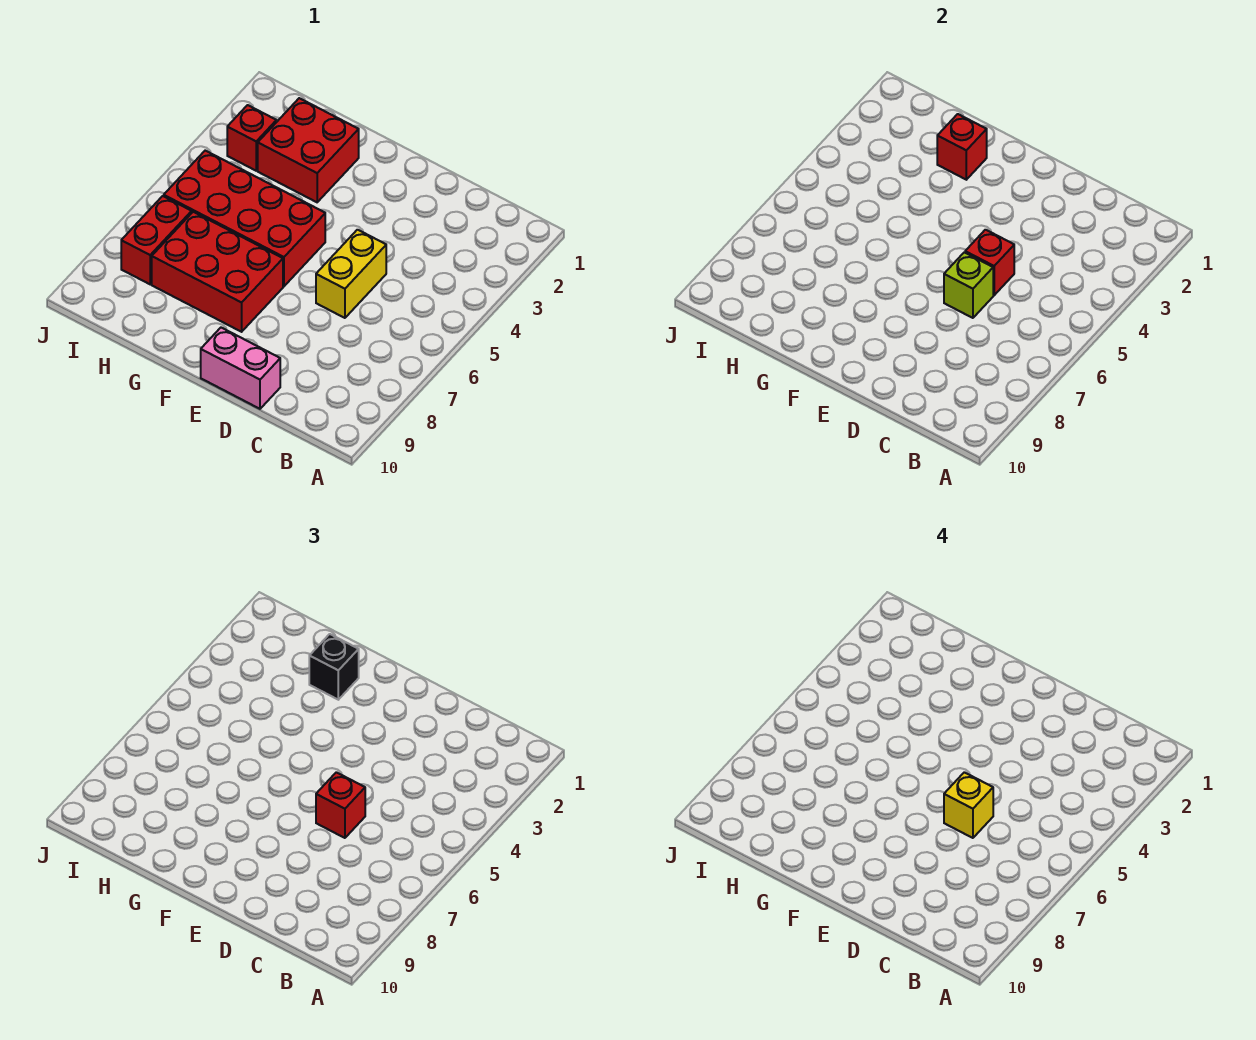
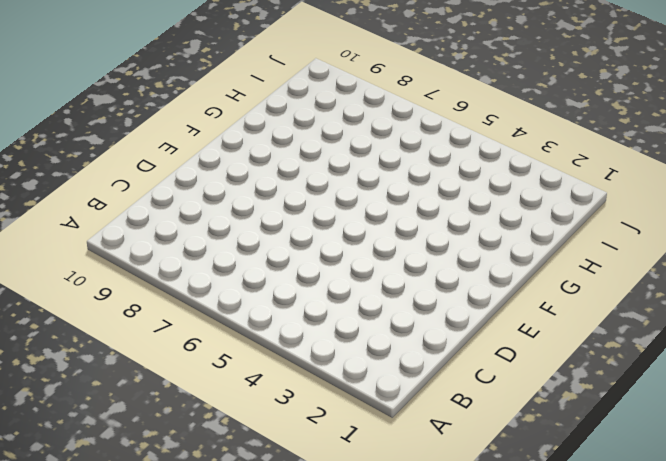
none -> yellow 1x2 brick [316,230,386,318]
none -> pink 1x2 brick [201,328,280,409]
none -> red 2x4 brick [164,151,325,286]

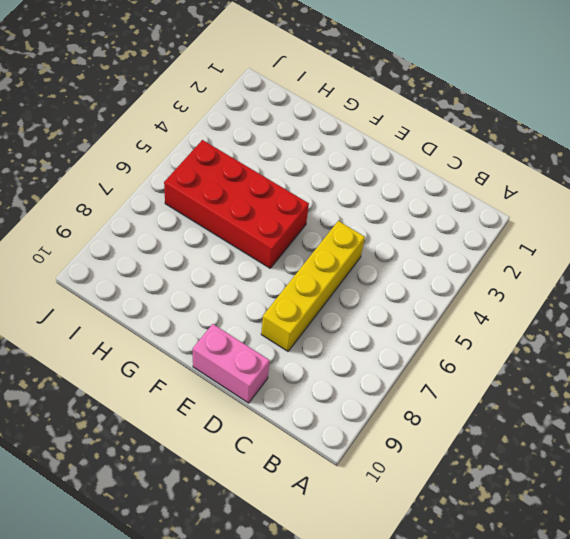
yellow 1x4 brick [261,221,365,351] -> yellow 1x2 brick [316,230,386,318]
none -> red 2x3 brick [152,212,283,332]
none -> red 2x2 brick [258,98,359,202]
none -> red 1x1 brick [227,105,276,171]

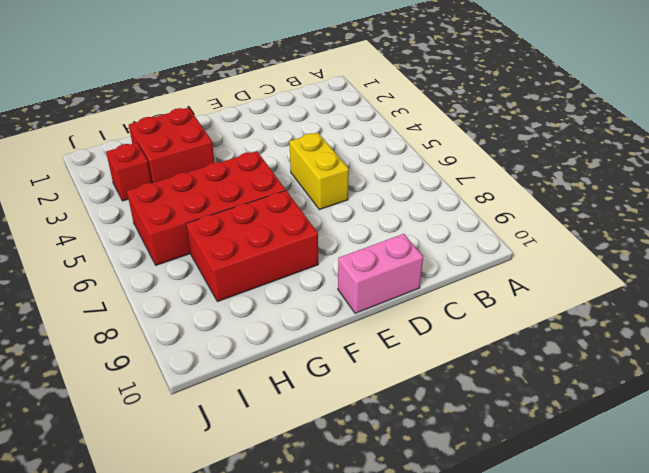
none -> red 1x2 brick [121,196,192,284]
none -> red 1x1 brick [965,230,1014,295]
none -> lime 1x1 brick [944,252,993,318]

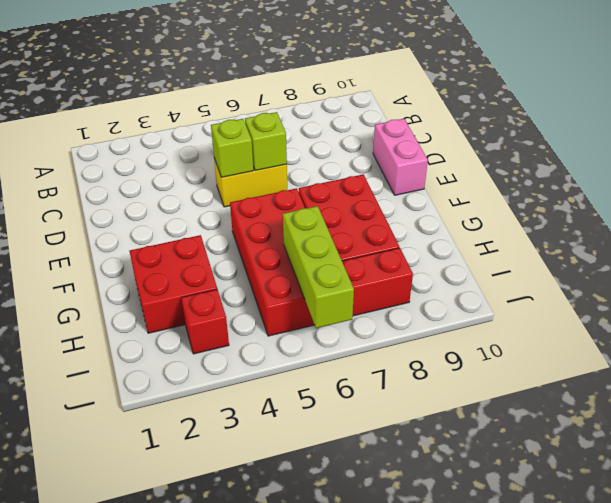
lime 1x1 brick [211,119,253,177] -> red 1x1 brick [965,230,1014,295]
lime 1x3 brick [283,206,354,328] -> none
none -> red 1x1 brick [937,114,987,180]
none -> red 1x1 brick [316,772,365,838]
none -> black 1x1 brick [309,634,359,700]

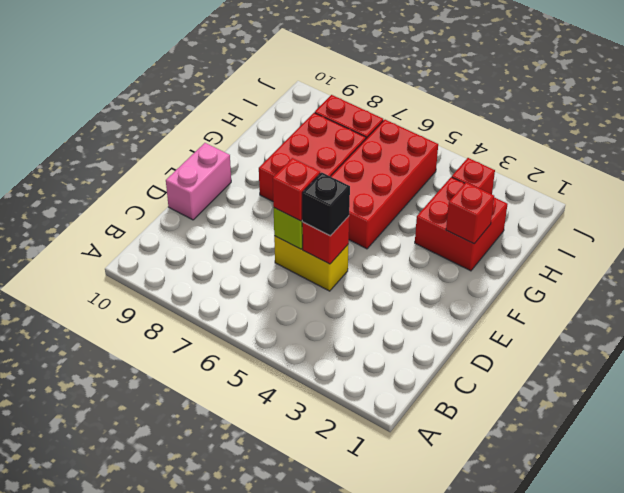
black 1x1 brick [302,172,350,236] -> black 1x1 brick moved to [309,634,359,700]
none -> yellow 1x1 brick [944,772,993,838]

